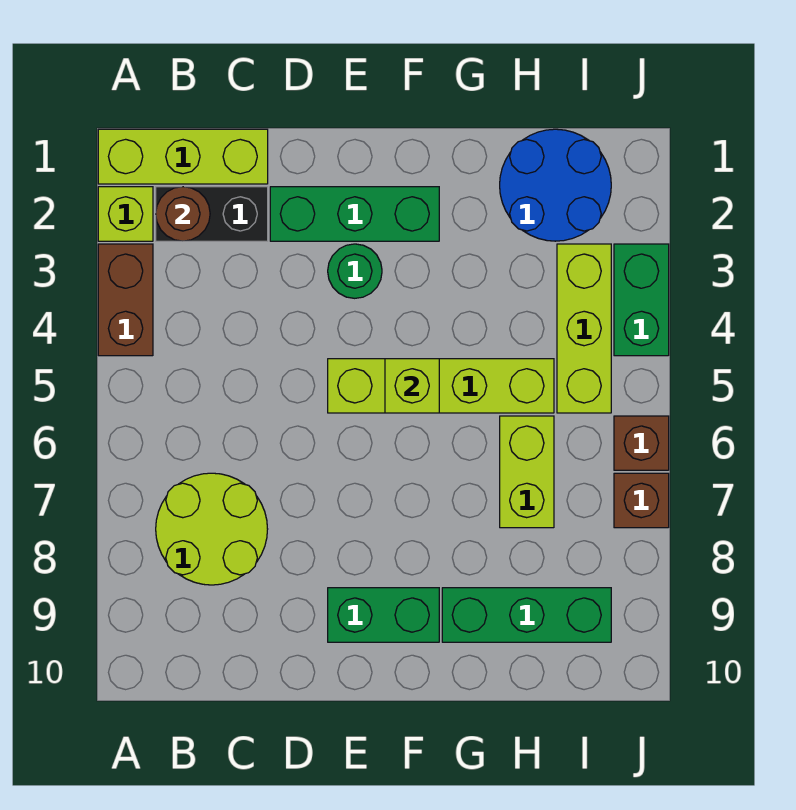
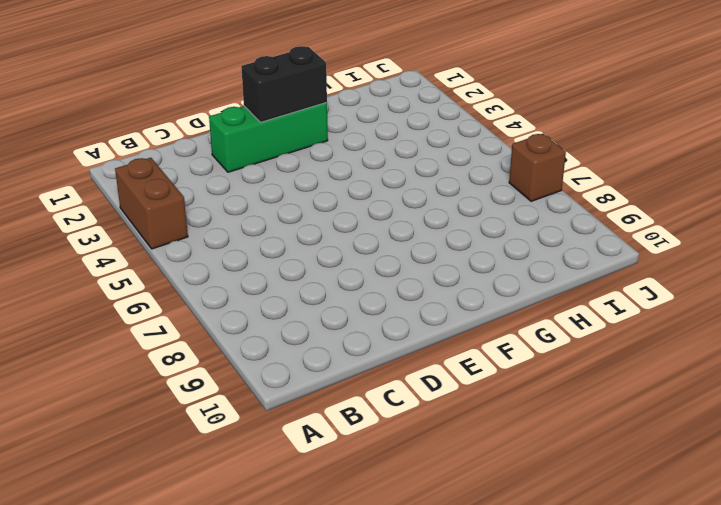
black 1x2 brick [241,46,327,122] -> black 1x2 brick moved to [156,187,268,241]
none -> lime 1x3 brick [98,129,268,184]
none -> lime 1x1 brick [98,187,153,241]
none -> lime 2x2 round brick [156,473,268,585]

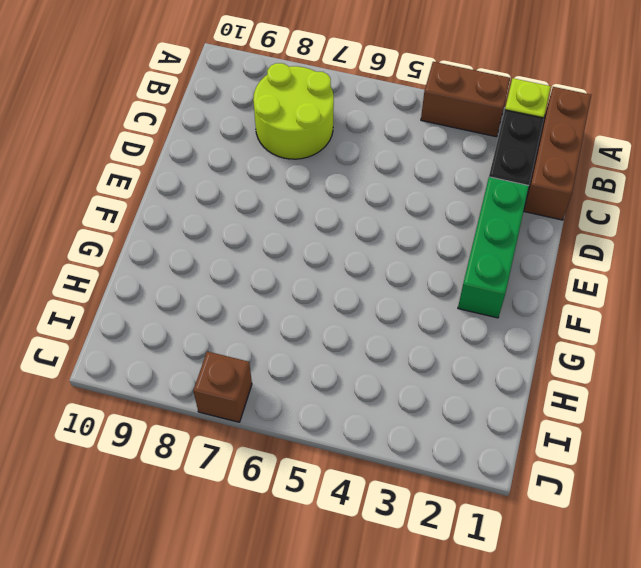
brown 1x3 brick [524,87,591,220] -> lime 1x3 brick [98,129,268,184]
none -> green 1x1 round brick [328,244,382,298]
none -> lime 1x4 brick [328,359,554,413]
none -> green 1x2 brick [328,588,439,642]

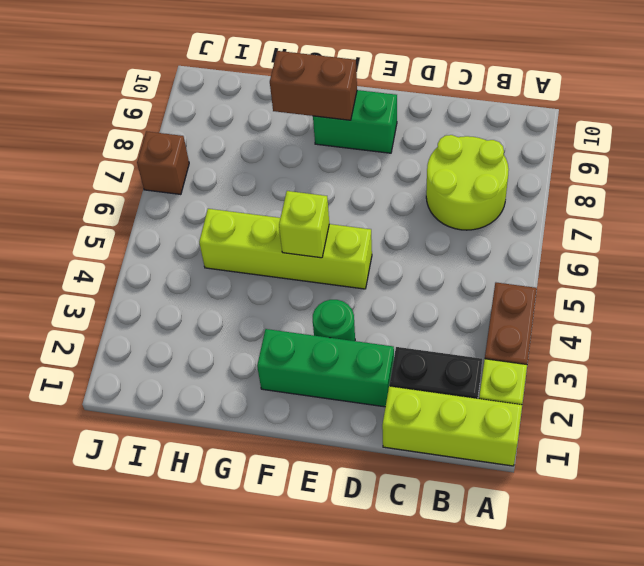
brown 1x2 brick [270,51,357,120] -> none
none -> green 1x3 brick [442,588,611,642]
none -> blue 2x2 round brick [500,129,611,241]
none -> lime 1x2 brick [500,416,554,528]

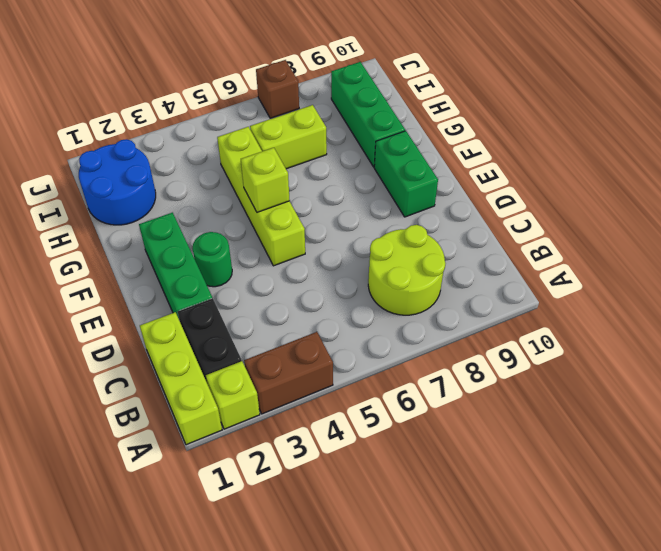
none -> lime 1x3 brick [557,244,611,413]
none -> green 1x2 brick [614,244,669,356]
none -> brown 1x1 brick [614,416,669,470]

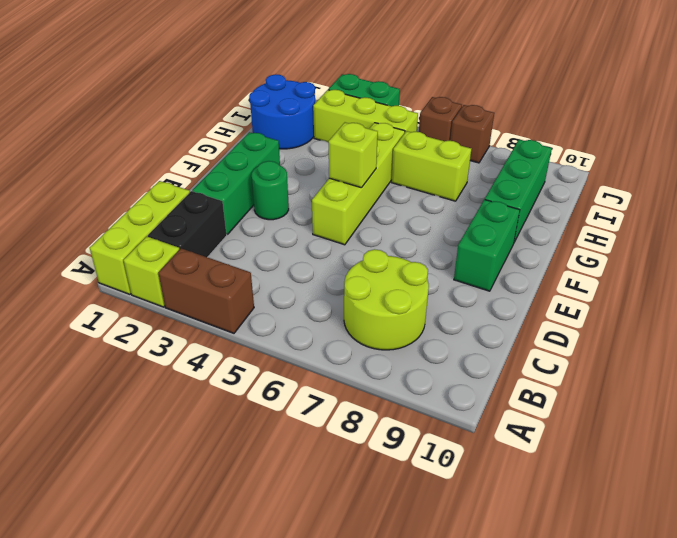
none -> brown 1x1 round brick [156,187,210,241]

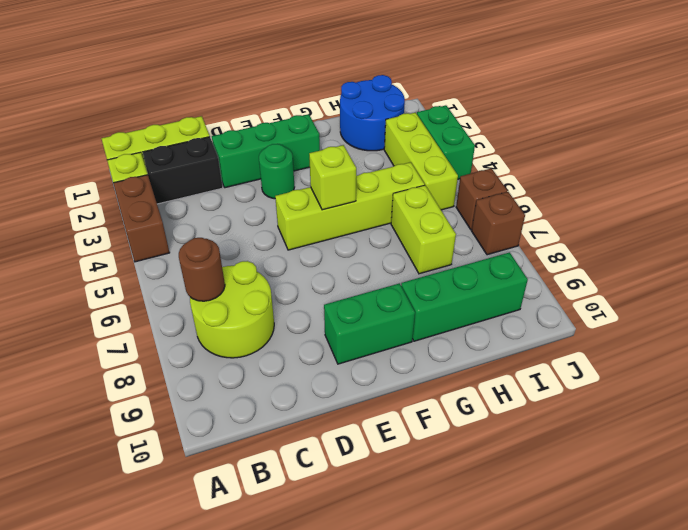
brown 1x1 round brick [179,238,225,301] -> brown 1x1 round brick moved to [156,187,210,241]

